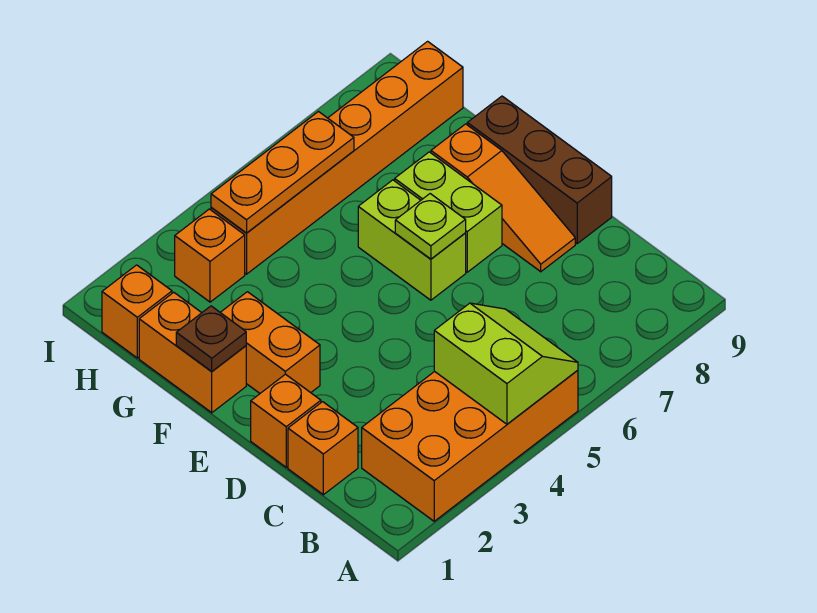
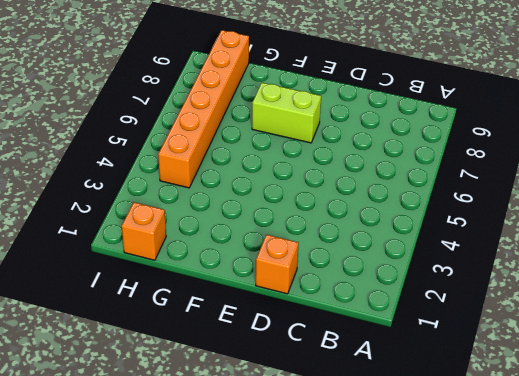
none -> orange 2x4 brick [362,370,578,521]
none -> orange 1x1 brick [288,402,358,495]
none -> orange 1x3 slope [431,124,575,272]

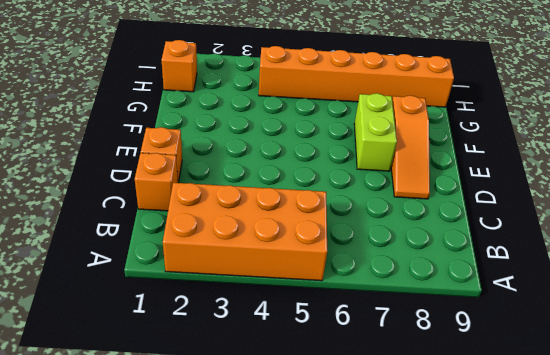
none -> brown 1x3 brick [467,96,612,244]
none -> orange 1x2 brick [220,292,320,393]
none -> lime 1x2 brick [358,180,466,300]

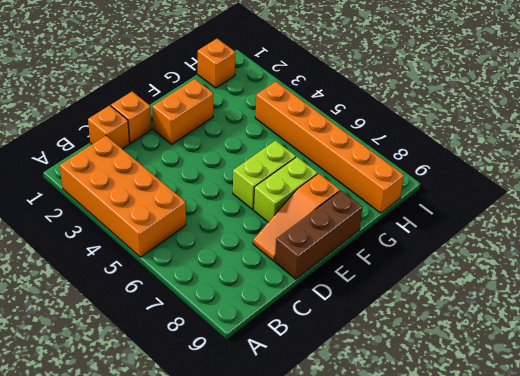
none -> orange 1x2 brick [139,292,246,413]
none -> orange 1x1 brick [175,209,245,302]
none -> lime 2x2 slope [434,303,578,424]

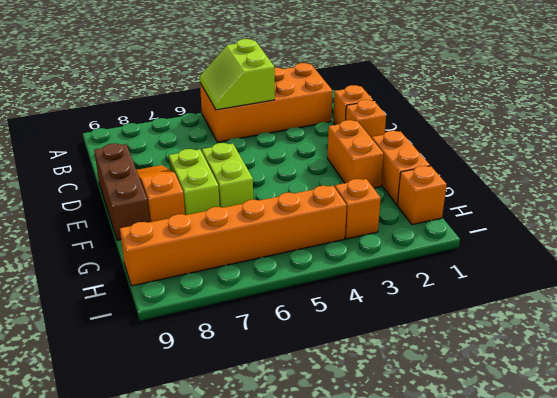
none -> lime 1x1 plate [395,194,466,259]
none -> brown 1x1 plate [176,306,246,371]
none -> orange 1x3 plate [211,112,354,233]

